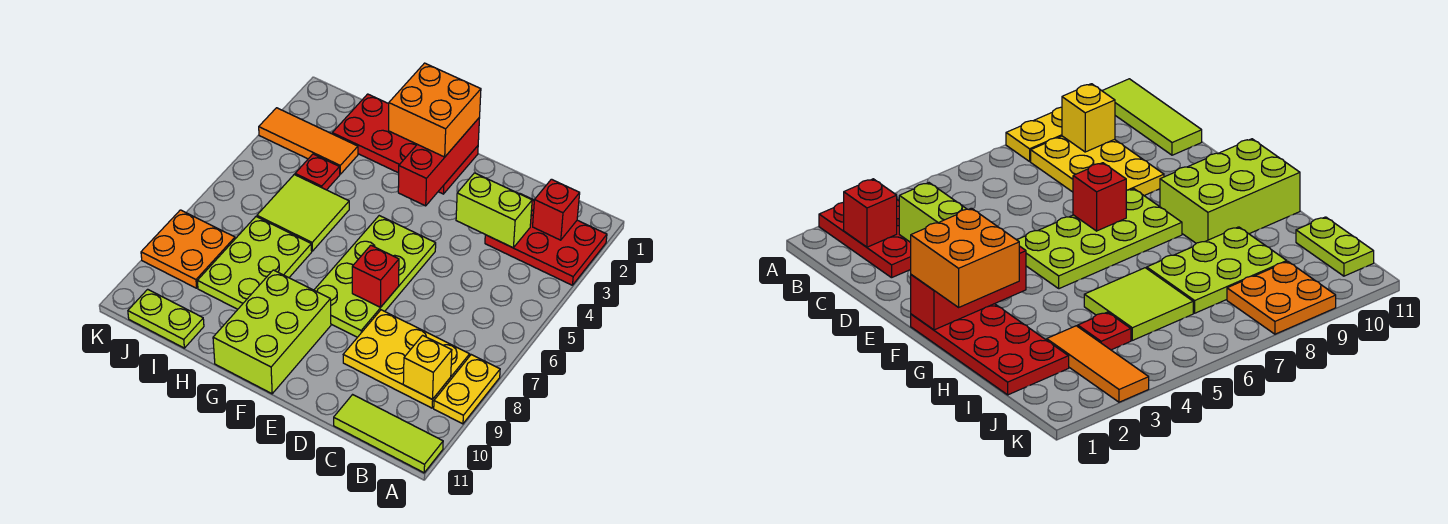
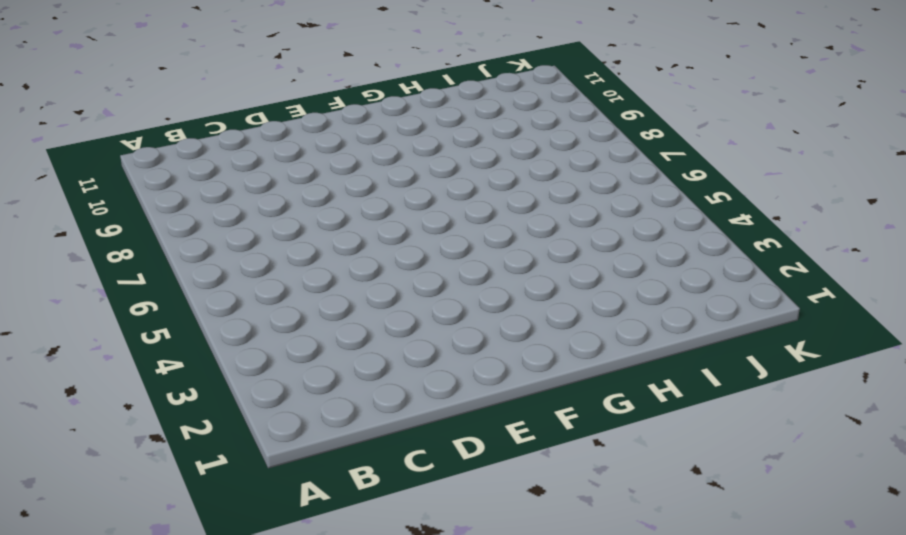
none -> red 2x3 plate [485,194,607,285]
none -> yellow 1x2 plate [434,355,500,424]
none -> lime 1x3 tile [334,395,443,473]

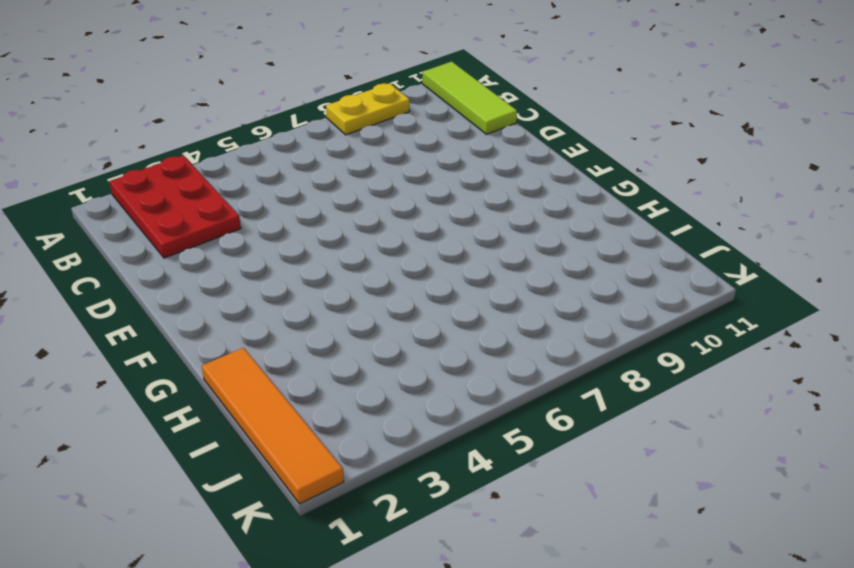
orange 1x4 tile [202,348,344,504] -> red 2x4 plate [332,94,478,194]
none -> yellow 2x3 plate [343,310,470,408]
none -> lime 2x4 plate [314,216,436,337]
none -> lime 2x3 brick [213,270,331,394]

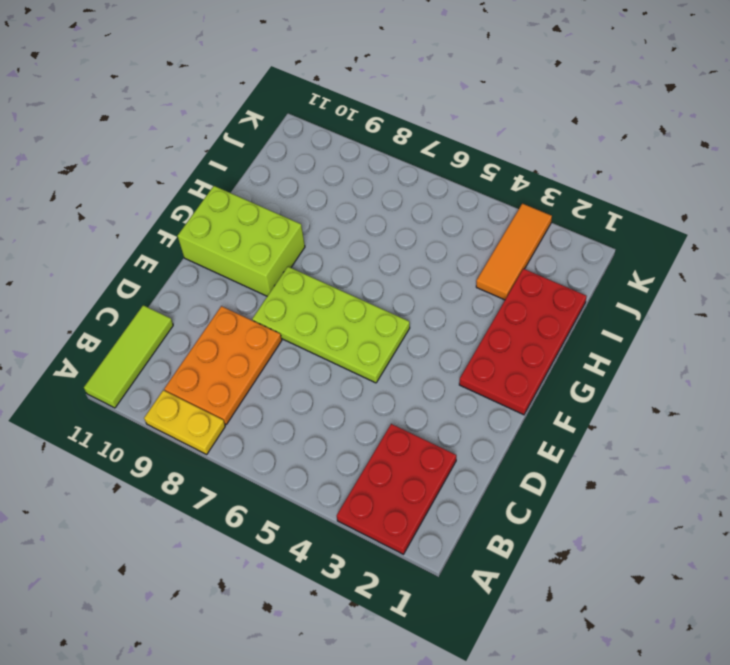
orange 2x3 plate [164,306,282,424] -> yellow 2x3 plate [343,310,470,408]
none -> lime 2x2 tile [257,175,349,251]
none -> lime 2x3 plate [197,217,312,309]
none -> red 1x1 plate [295,154,340,190]

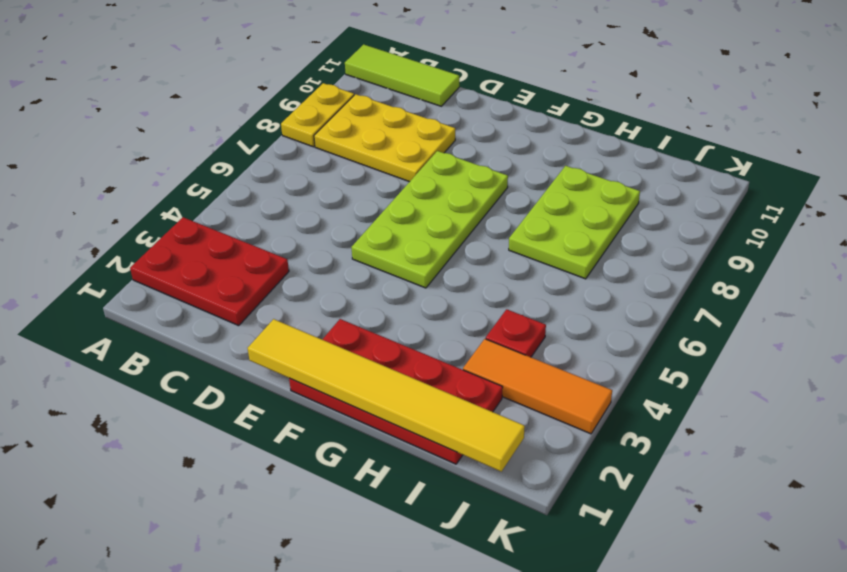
yellow 1x6 tile [248,319,525,472] -> red 1x3 brick [398,118,480,206]
none -> lime 2x3 brick [213,270,331,394]
none -> lime 2x2 tile [257,175,349,251]
none -> lime 1x2 plate [128,289,204,348]

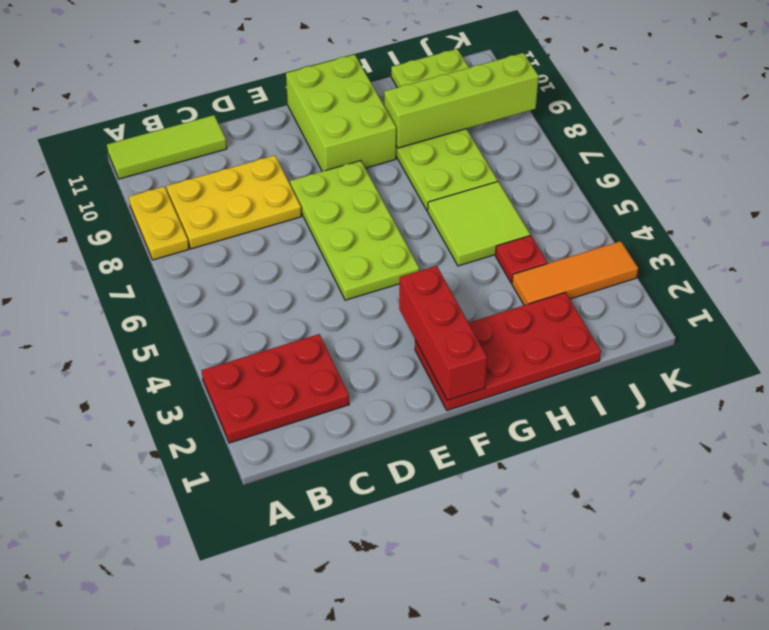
lime 1x4 brick [384,53,539,148] -> none
none -> orange 2x2 plate [141,210,235,288]
none -> red 1x1 brick [533,179,580,240]
none -> yellow 1x1 brick [403,335,452,399]

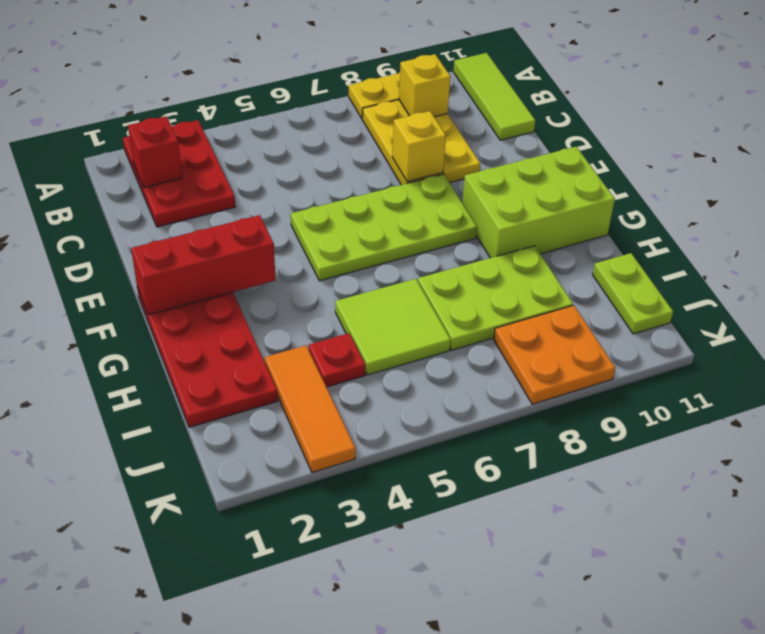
yellow 1x1 brick [392,111,446,182] -> none
none -> lime 1x2 brick [456,173,532,248]
none -> red 1x1 brick [352,245,399,308]
none -> orange 2x2 brick [389,63,481,157]

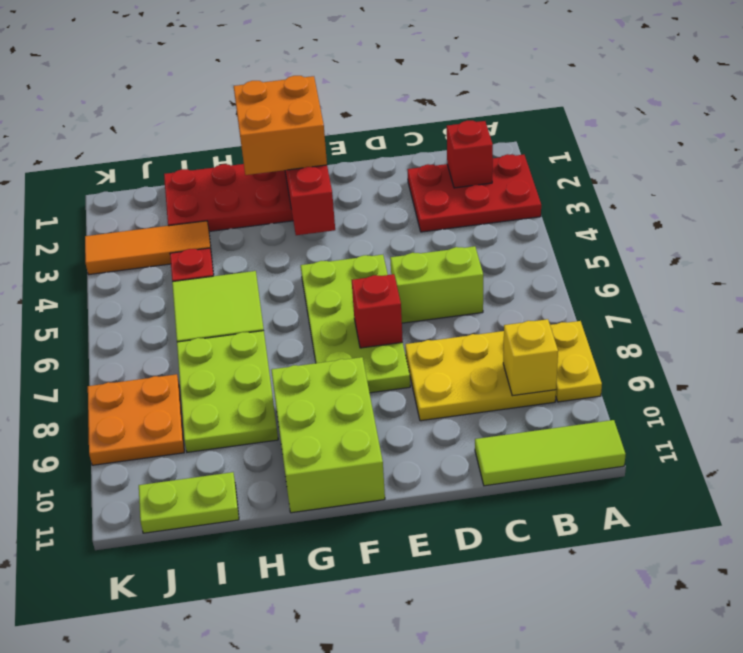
lime 1x2 brick [390,246,483,323] -> lime 1x2 brick moved to [456,173,532,248]

